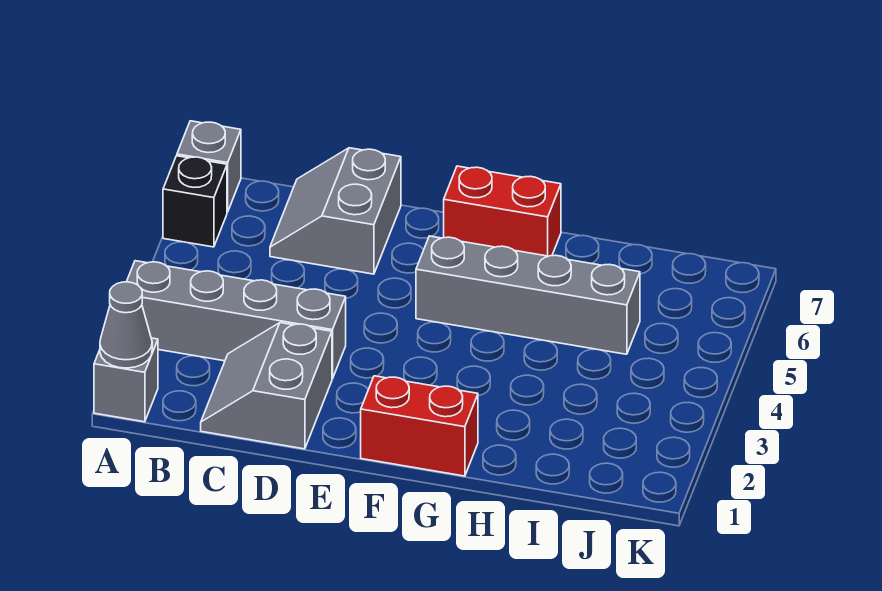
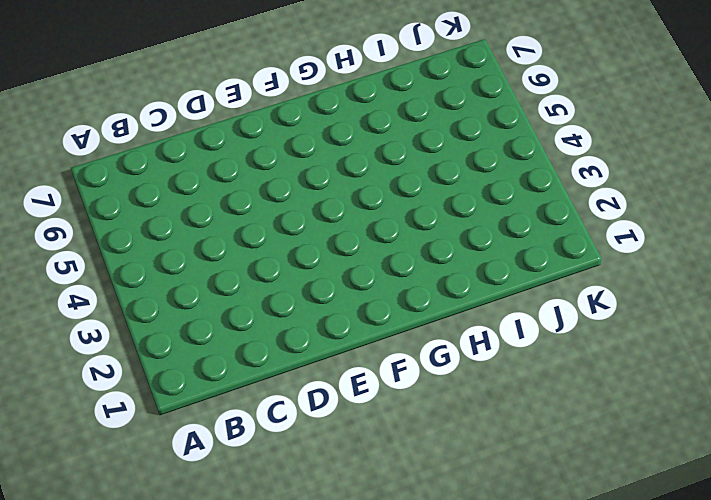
none -> grey 1x1 brick [94,338,158,422]
none -> grey 1x4 brick [127,261,346,379]

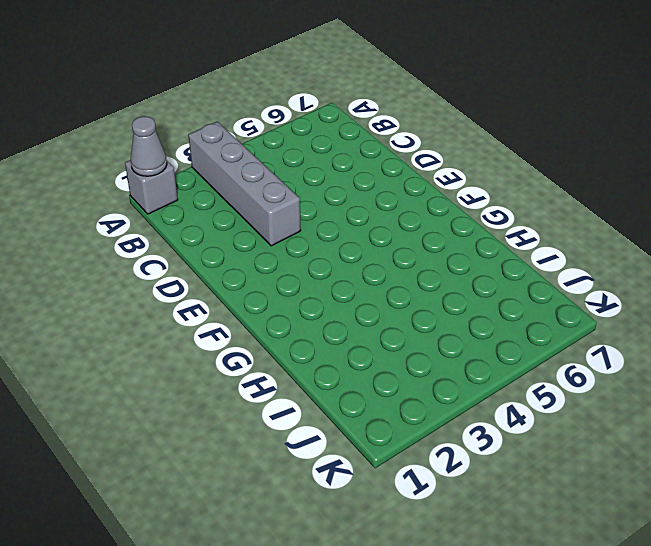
none -> black 1x1 brick [163,156,227,247]
none -> grey 1x1 brick [177,121,241,212]

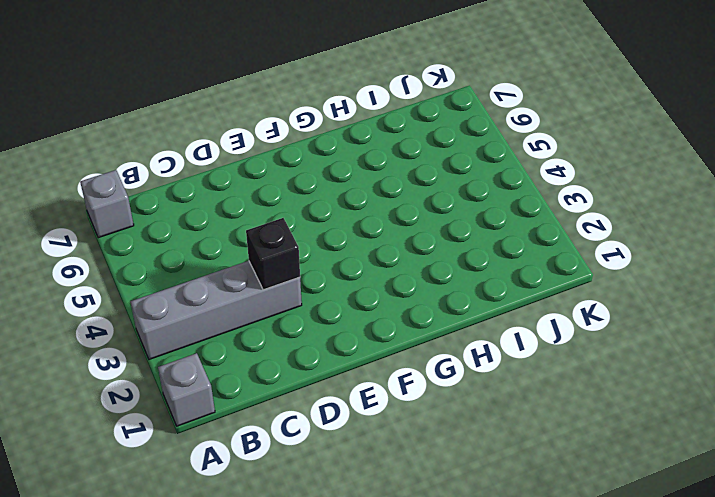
black 1x1 brick [246,218,300,290] -> black 1x1 brick moved to [163,156,227,247]
none -> grey 2x2 slope [201,323,332,449]
none -> grey 2x2 slope [270,148,401,274]

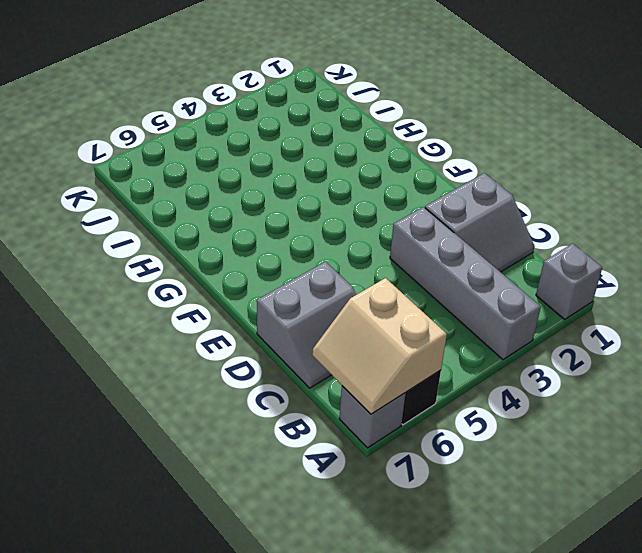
tan 2x2 slope [312,278,447,414] -> none
none -> red 1x2 brick [361,376,478,476]
none -> grey 1x4 brick [416,236,640,354]

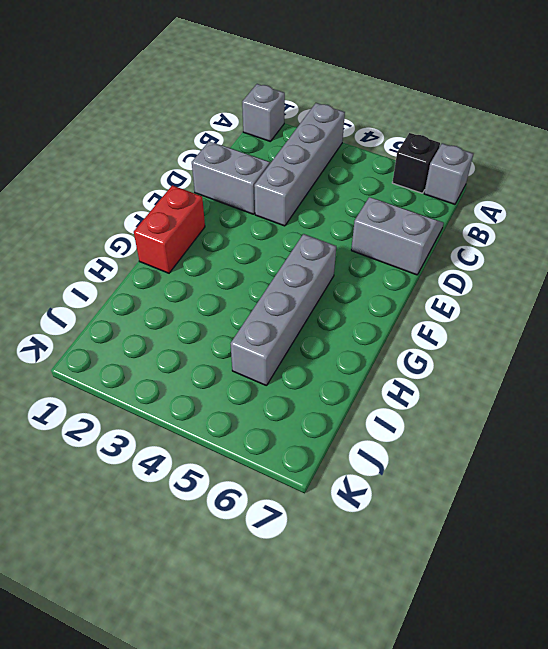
none -> red 1x2 brick [444,166,561,256]
none -> grey 1x1 cone [100,282,152,368]

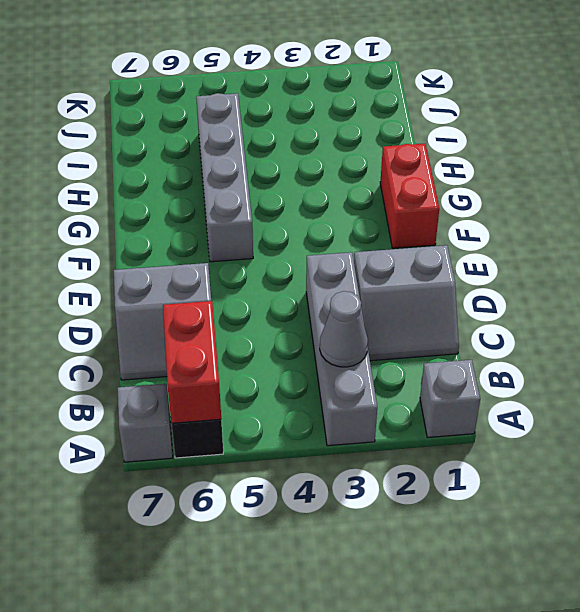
red 1x2 brick [163,301,221,423] -> red 1x2 brick moved to [444,166,561,256]
grey 1x1 cone [320,291,368,367] -> grey 1x1 cone moved to [100,282,152,368]

